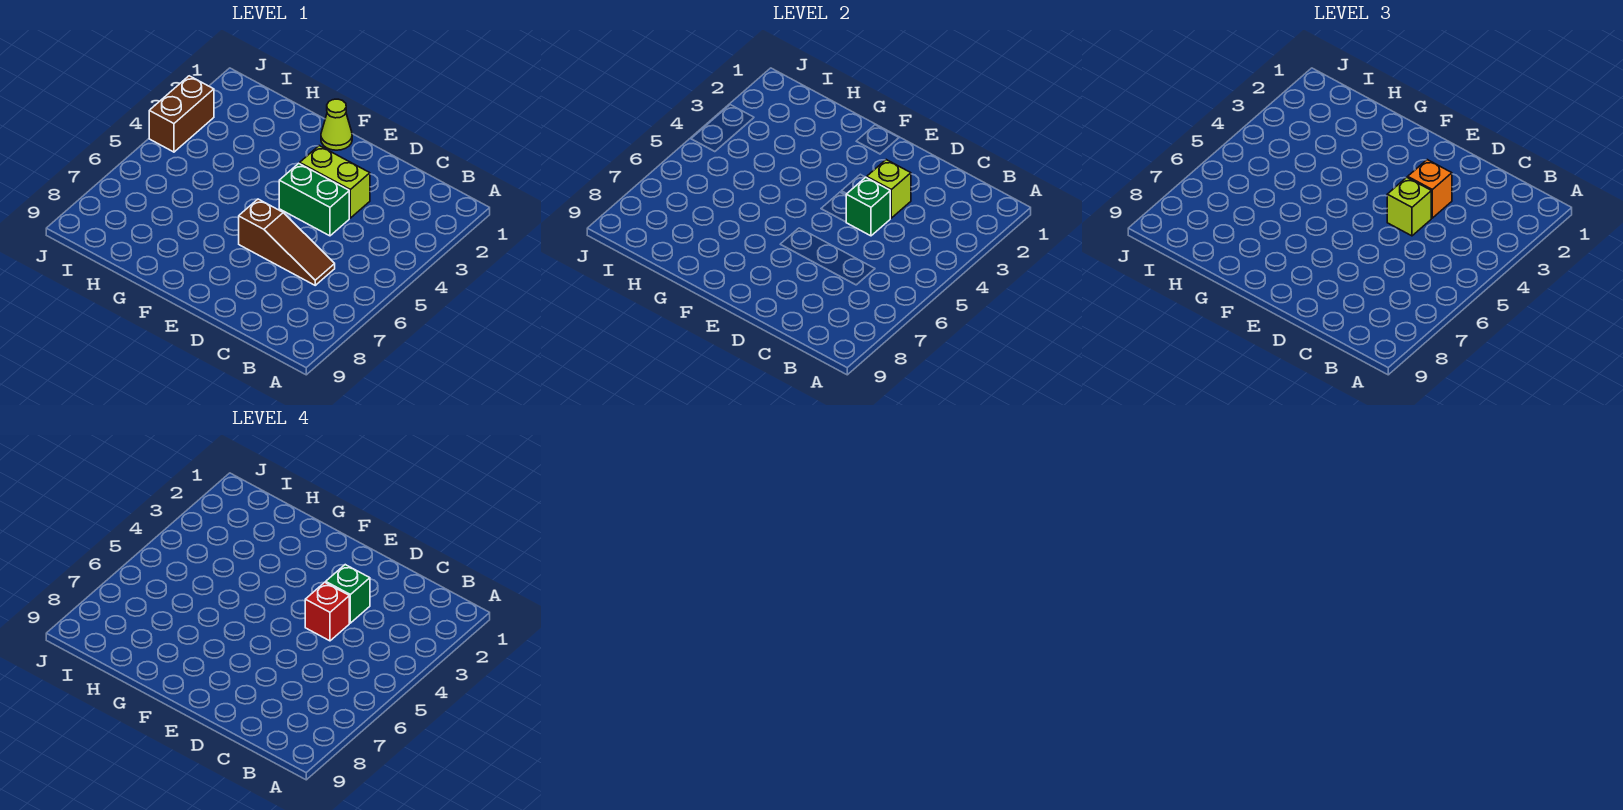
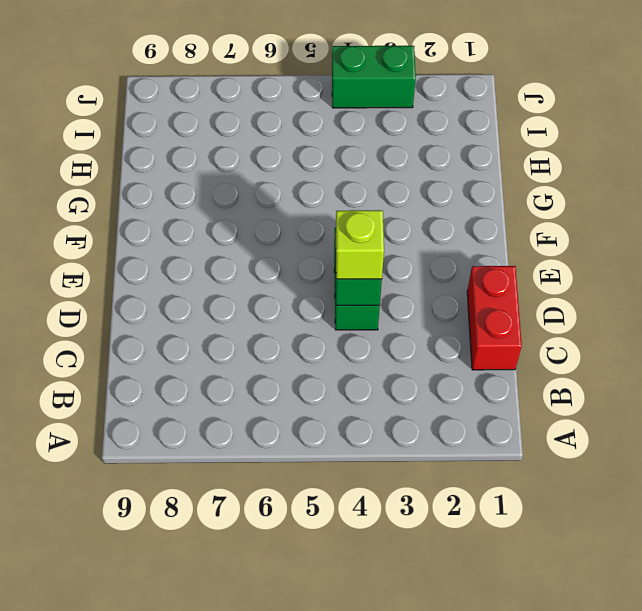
red 1x2 brick [467,266,522,370] -> none
green 1x2 brick [332,46,416,108] -> brown 1x2 brick [149,76,214,152]
none -> brown 1x3 slope [239,199,335,285]
none -> lime 1x2 brick [300,146,370,218]

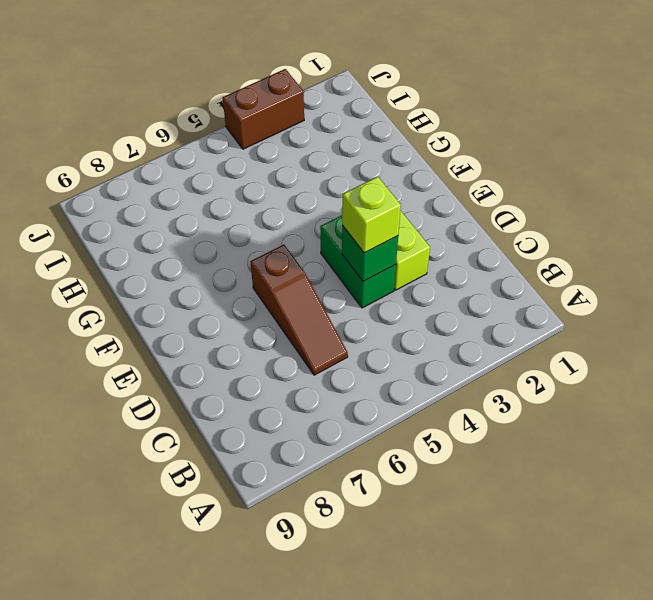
none -> lime 1x1 cone [321,99,352,150]
none -> lime 1x1 brick [867,160,911,218]

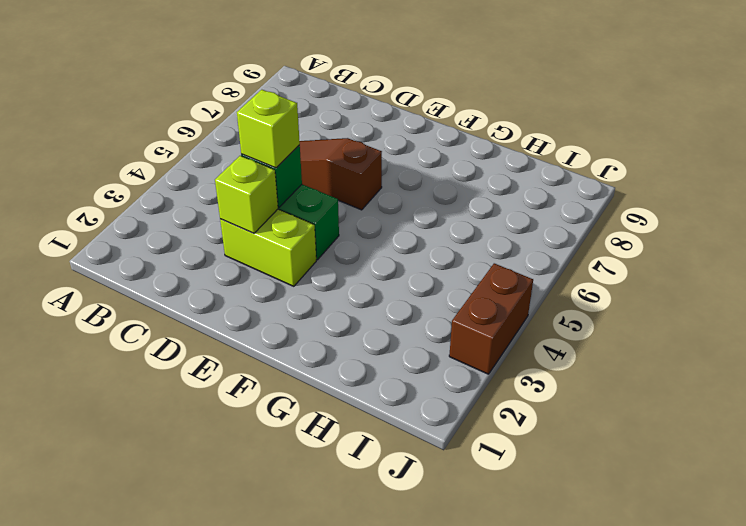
none -> lime 1x1 cone [321,99,352,150]
none -> orange 1x1 brick [1408,160,1452,218]

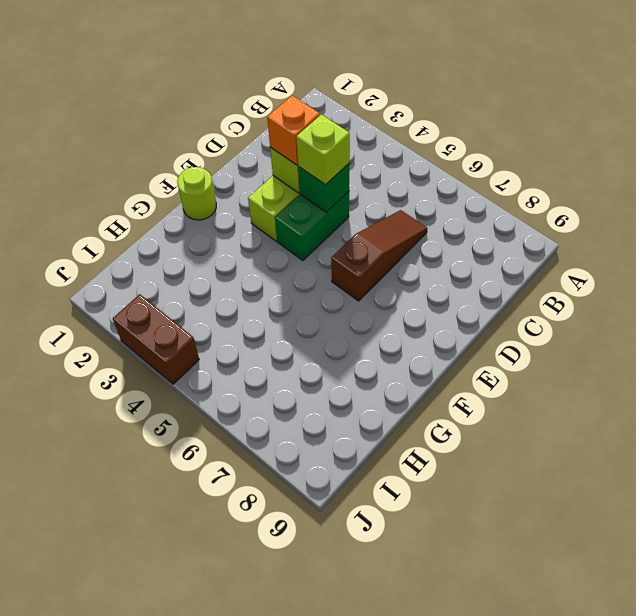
lime 1x1 round brick [177,167,216,220] -> lime 1x1 cone [321,99,352,150]
none -> green 1x1 brick [326,565,370,623]
none -> red 1x1 brick [305,582,349,641]

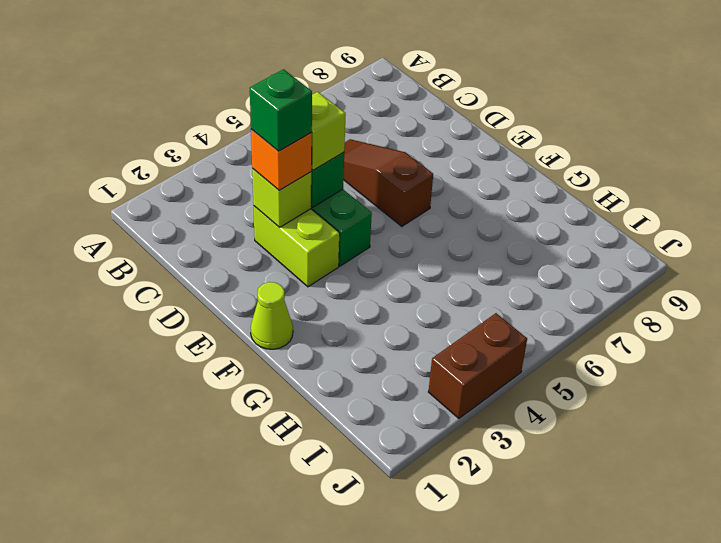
none -> red 1x1 brick [305,582,349,641]

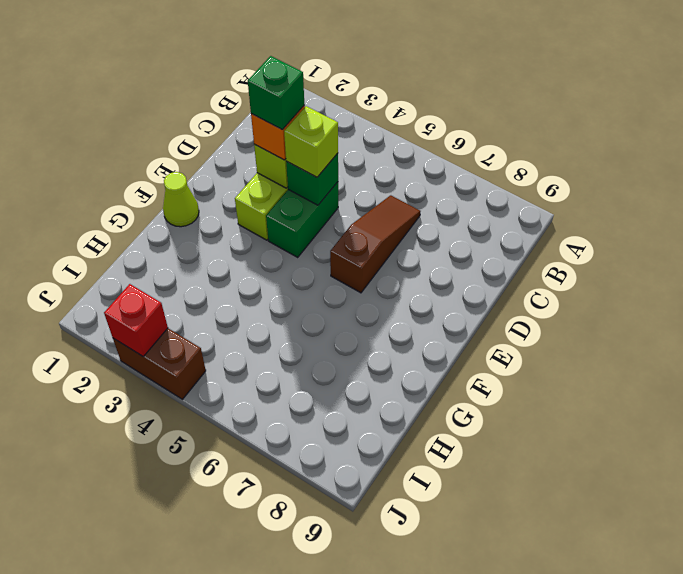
red 1x1 brick [104,284,168,357] -> red 1x1 brick moved to [305,582,349,641]

